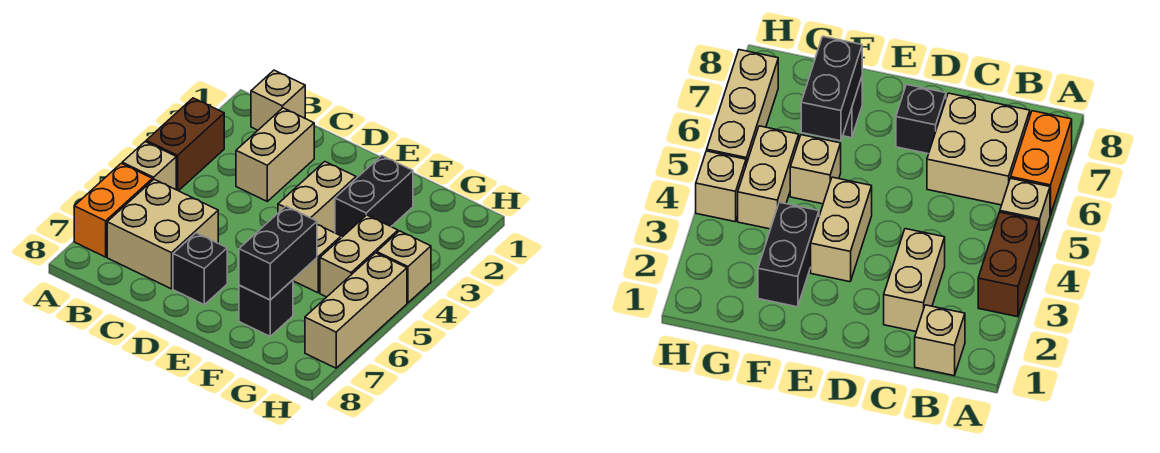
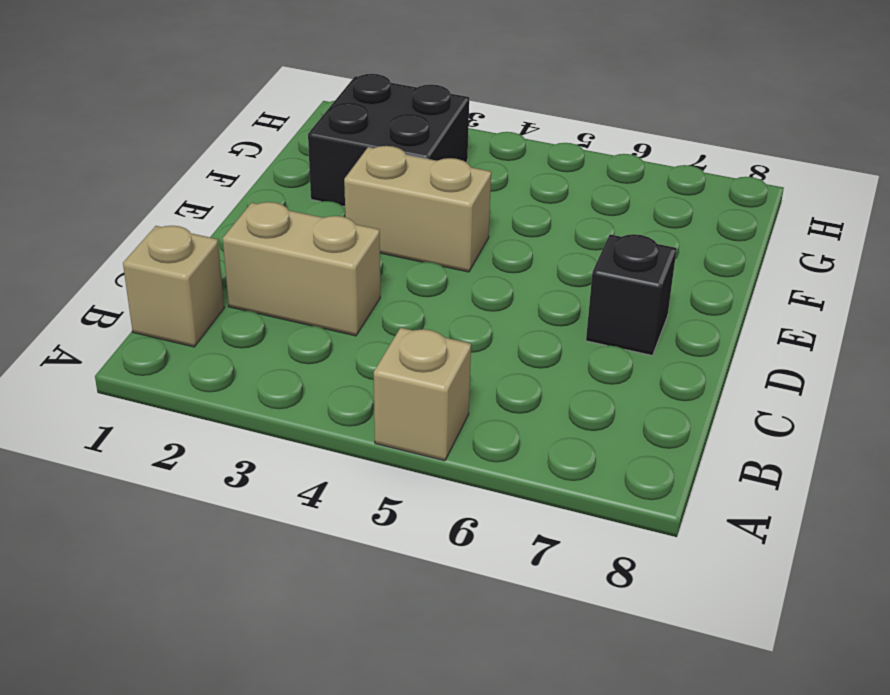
black 2x2 brick [308,74,469,206] -> black 1x2 brick [335,156,413,238]
none -> brown 1x2 brick [146,98,224,191]
none -> orange 1x2 brick [74,163,152,257]
none -> tan 2x2 brick [107,179,218,289]

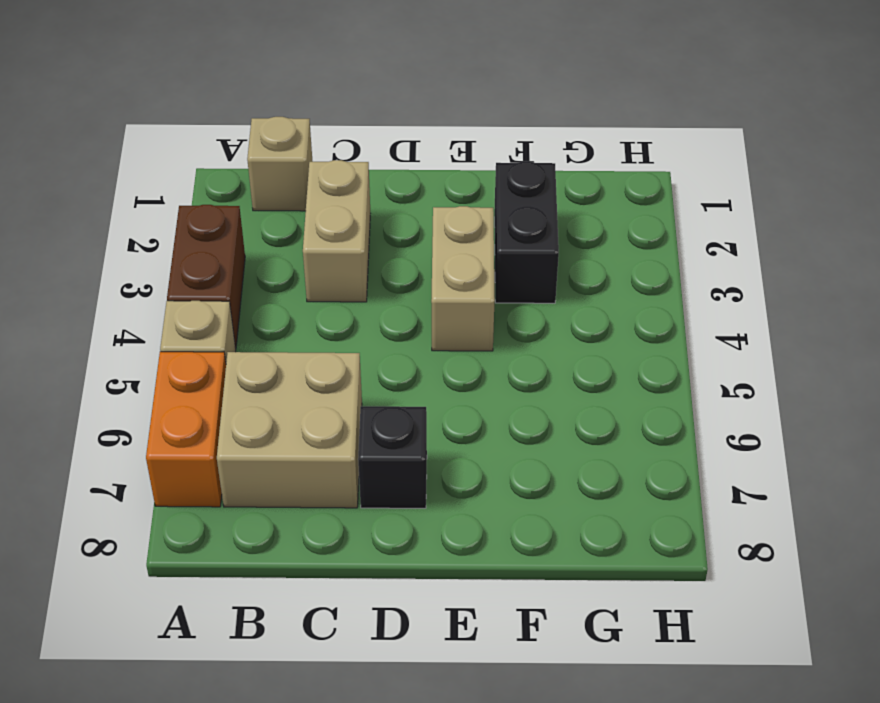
none -> tan 1x1 brick [293,225,341,293]
none -> black 1x1 brick [239,280,293,336]
none -> tan 1x2 brick [320,215,398,297]

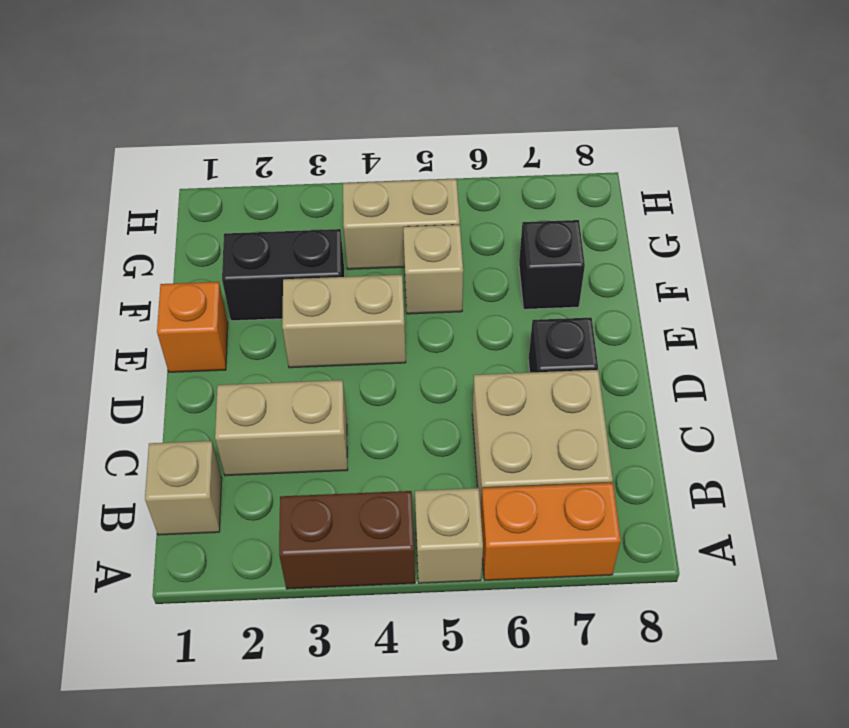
orange 1x1 brick [157,282,228,372] -> none
none -> tan 1x1 brick [377,231,431,303]
none -> tan 1x3 brick [305,253,407,368]
none -> black 1x2 brick [239,206,317,300]

